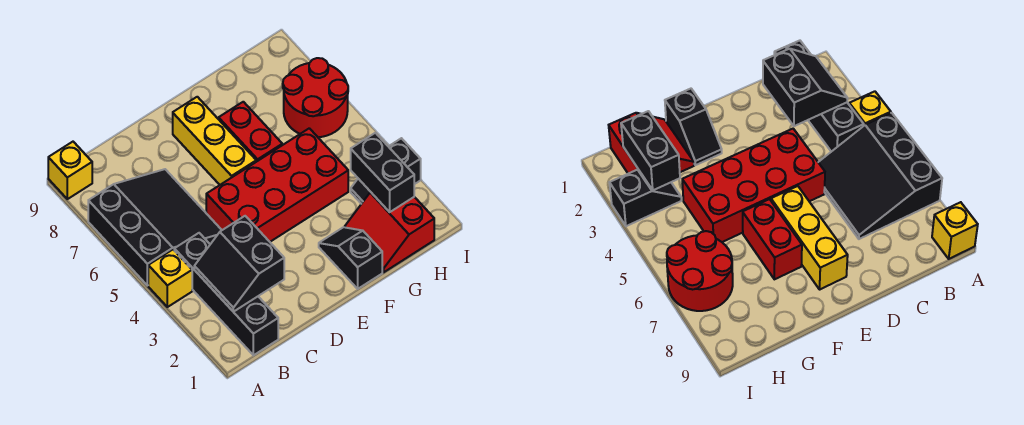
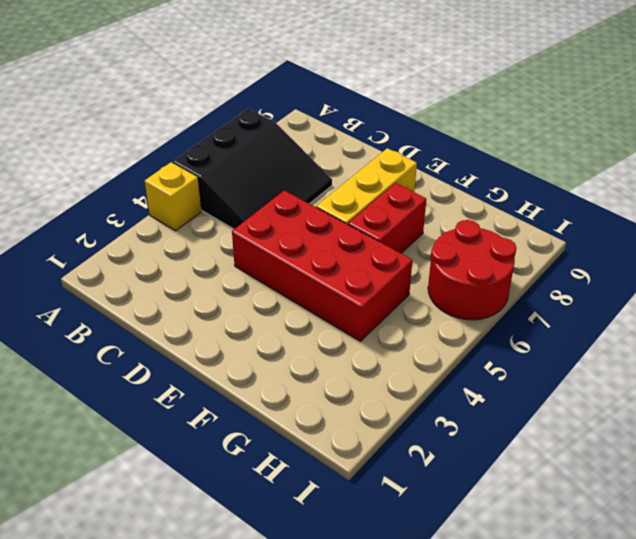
none -> yellow 1x1 brick [48,142,92,199]
none -> black 1x4 brick [174,233,278,355]
none -> black 1x2 slope [319,227,382,289]

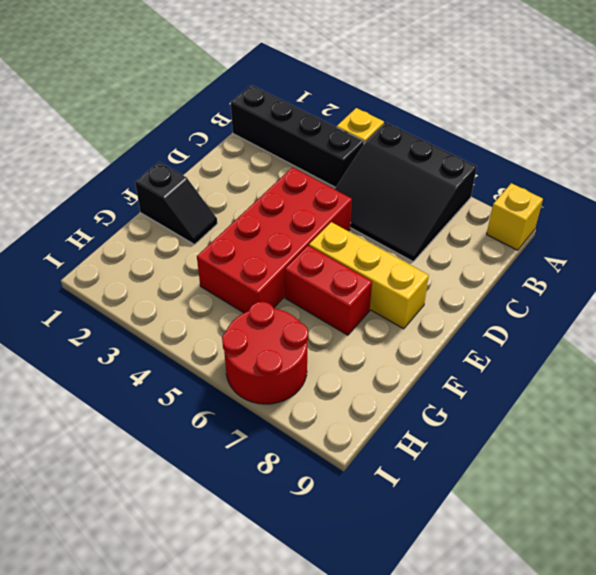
none -> red 2x2 slope [345,192,434,272]
none -> black 1x2 slope [351,138,421,204]
none -> black 2x2 slope [194,216,284,312]

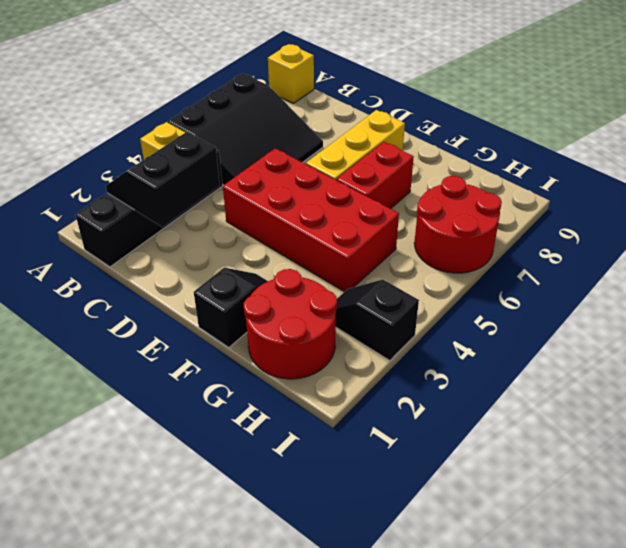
red 2x2 round brick [244,269,337,379] -> red 2x2 slope [345,192,434,272]
none -> black 1x2 brick [351,133,414,212]

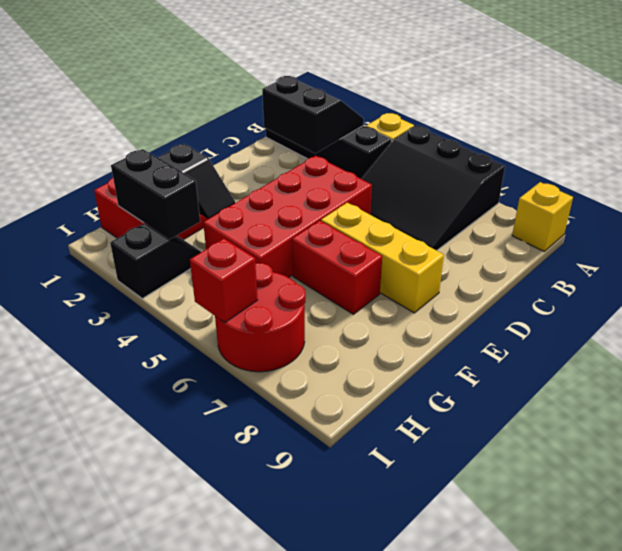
red 1x1 brick [190,238,258,323] -> none

